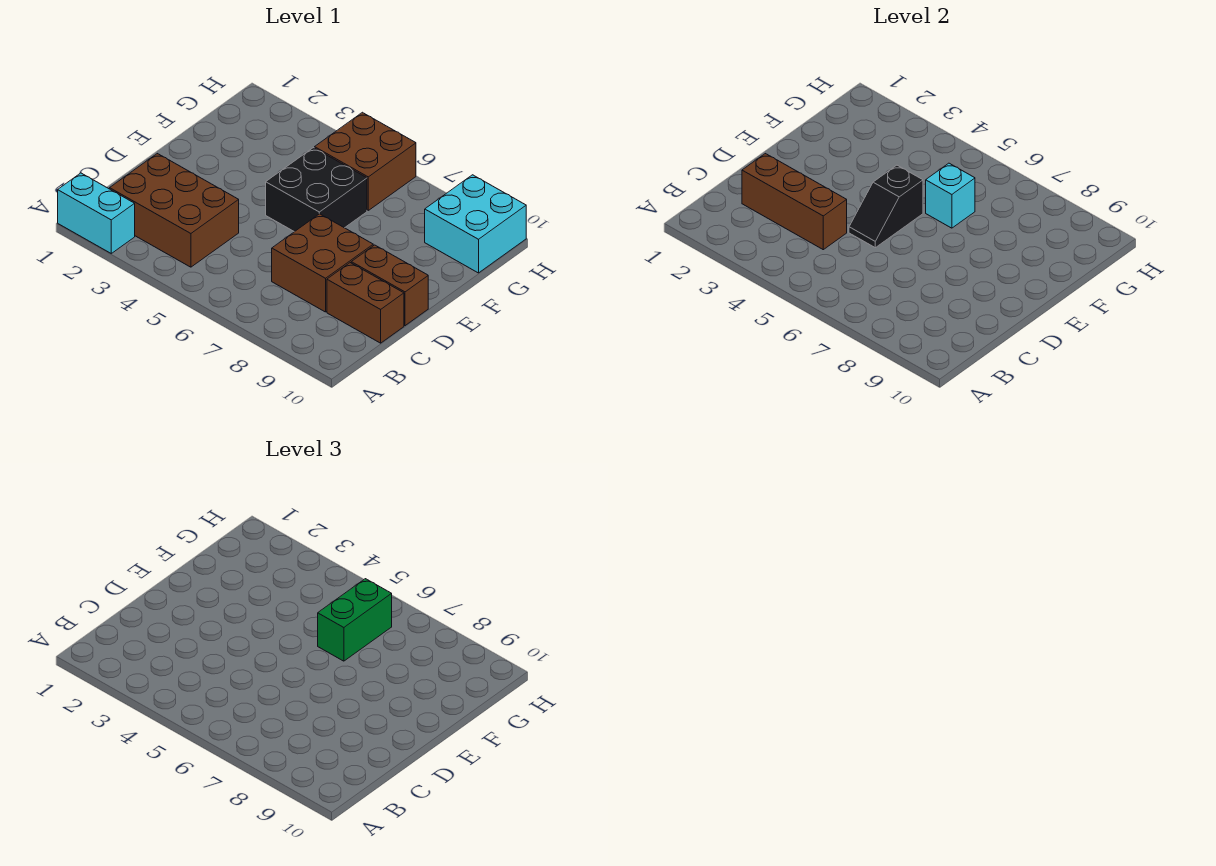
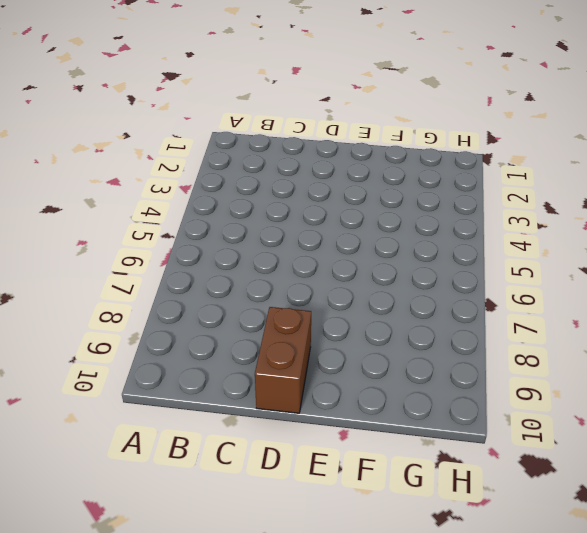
none -> cyan 1x2 brick [58,173,135,253]
none -> brown 2x3 brick [110,154,239,267]
none -> brown 2x2 brick [272,214,373,312]

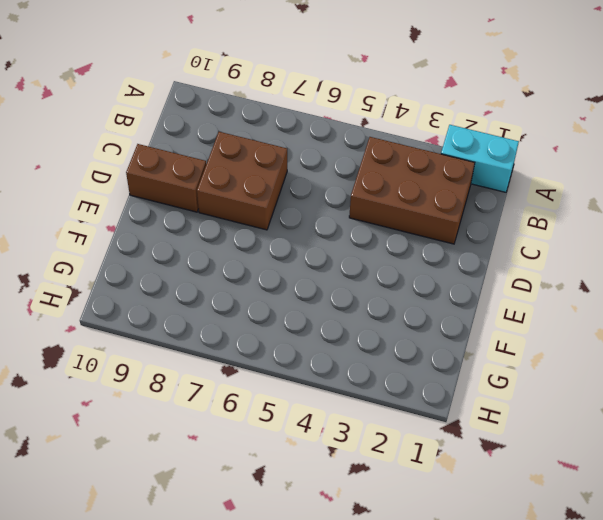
none -> brown 1x2 brick [327,263,404,343]
none -> black 2x2 brick [266,148,367,232]
none -> brown 2x2 brick [315,112,416,210]

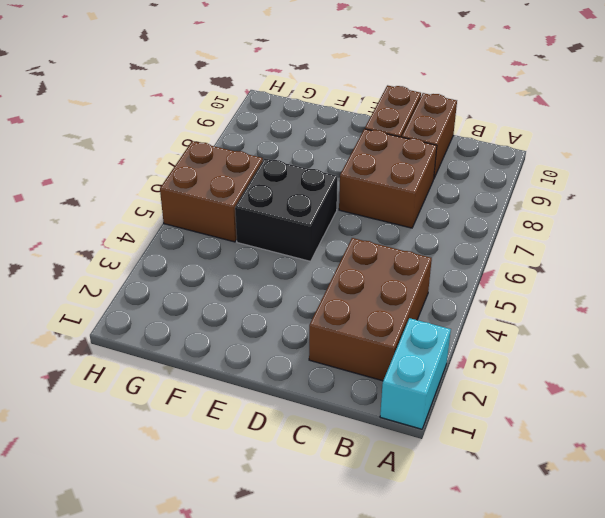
none -> cyan 2x2 brick [425,175,526,273]
none -> brown 1x3 brick [742,154,847,250]
none -> black 1x2 slope [849,165,923,248]

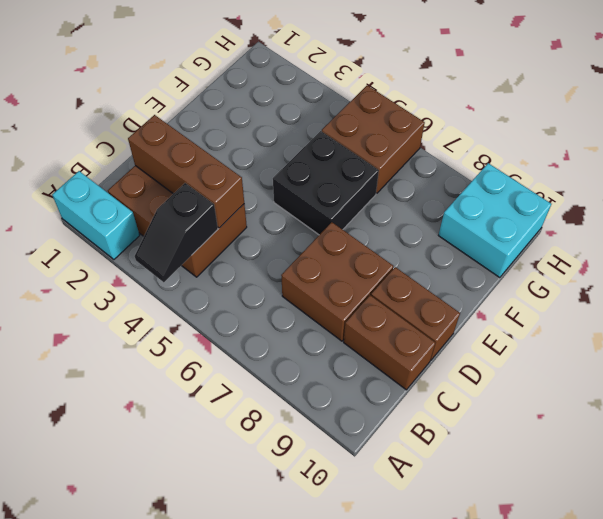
black 1x2 slope [135,183,218,282] -> black 1x2 slope moved to [849,165,923,248]
none -> cyan 1x1 brick [926,163,975,228]
none -> green 1x2 brick [318,579,392,661]

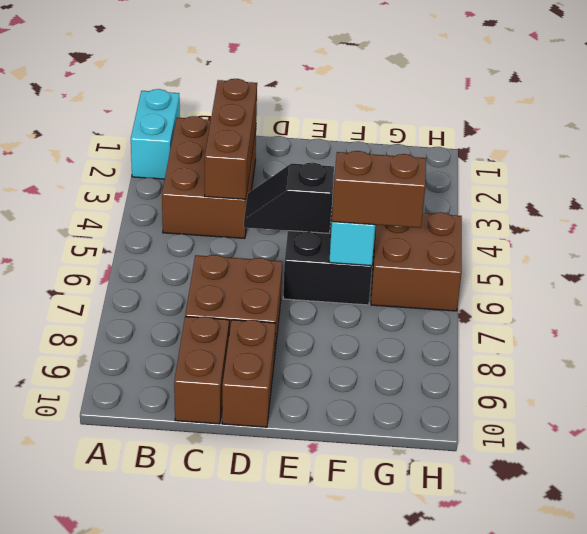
brown 1x2 brick [332,151,426,228] -> green 1x2 brick [318,579,392,661]
none -> cyan 2x2 brick [425,175,526,273]

